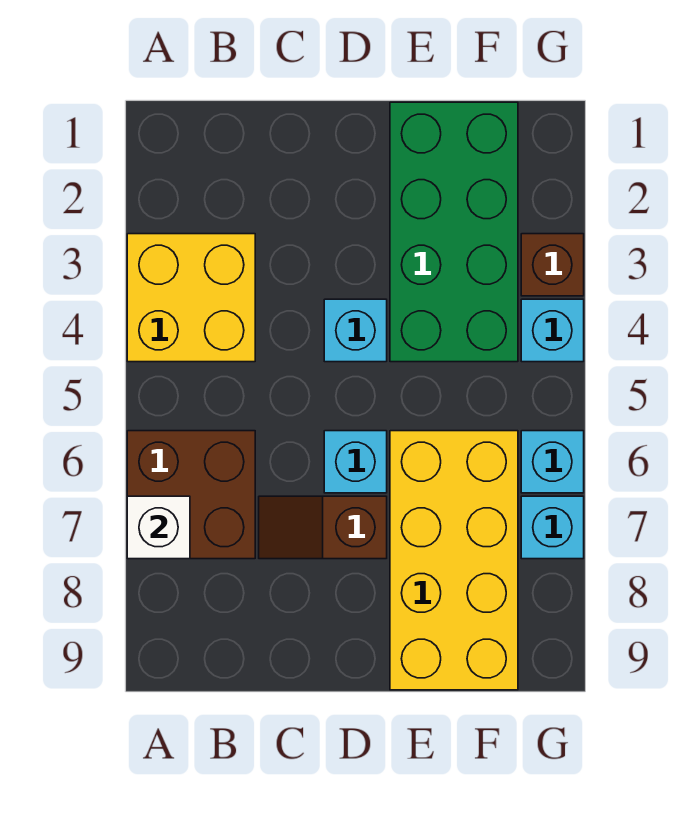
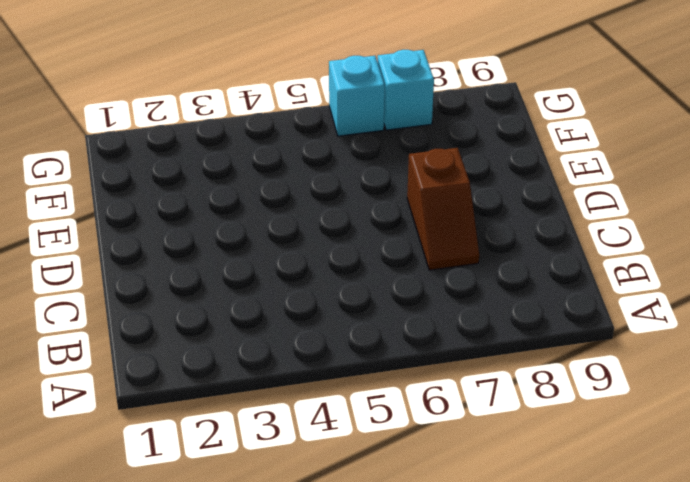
none -> yellow 2x2 brick [127,234,255,362]
none -> brown 2x2 brick [127,431,255,559]
none -> cyan 1x1 brick [324,299,387,362]

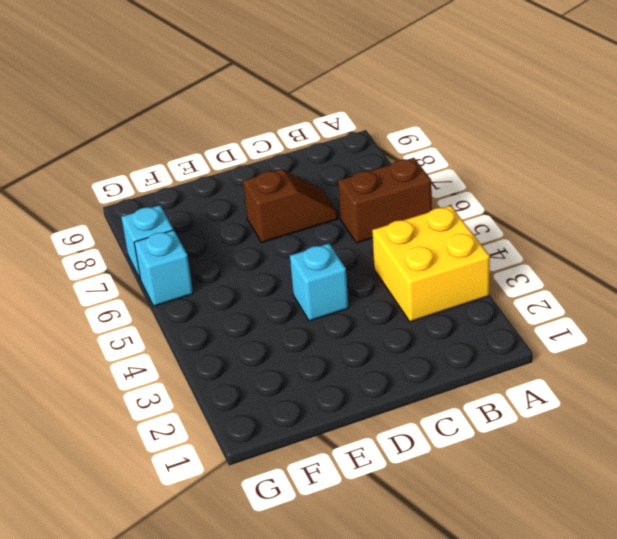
brown 1x2 brick [338,158,432,243] -> brown 2x2 brick [127,431,255,559]
none -> cyan 1x1 brick [324,431,387,493]
none -> green 2x4 brick [390,102,518,362]
none -> yellow 2x4 brick [390,431,518,690]

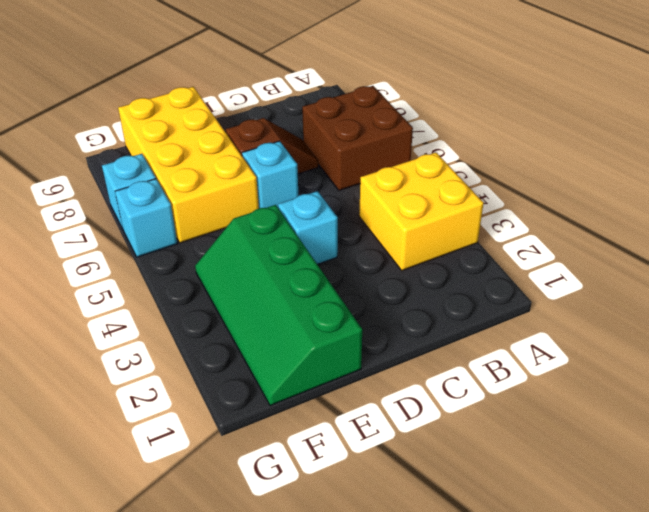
green 2x4 slope [195,205,362,406] -> green 2x4 brick [390,102,518,362]
none -> brown 1x1 brick [521,234,584,296]
none -> cyan 1x1 brick [521,299,584,362]
none -> white 1x1 brick [127,496,190,559]

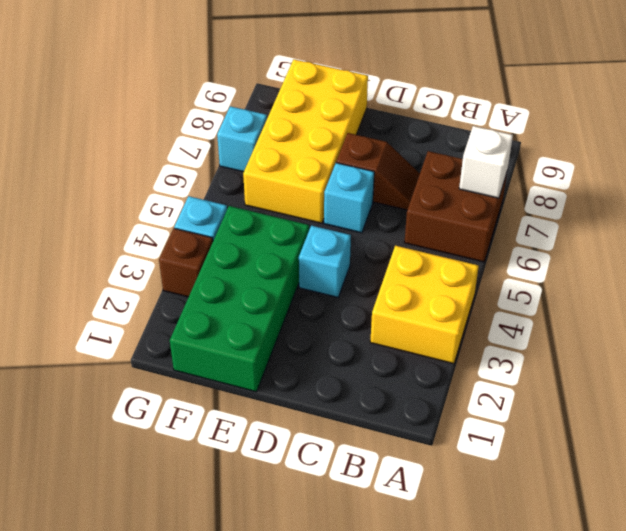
none -> cyan 1x1 brick [521,431,584,493]

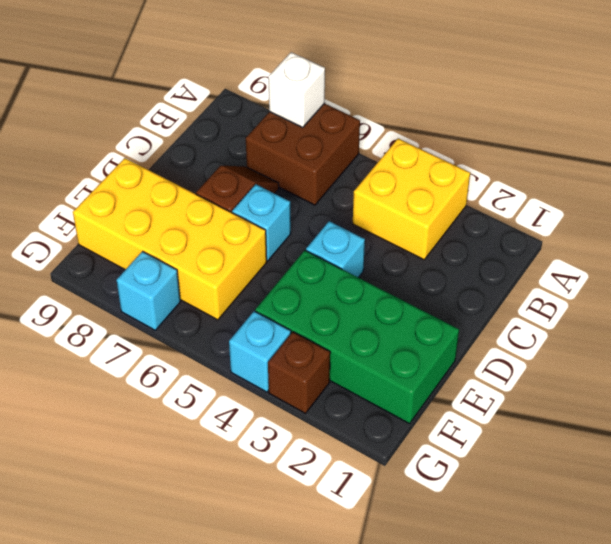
none -> cyan 1x1 brick [521,431,584,493]

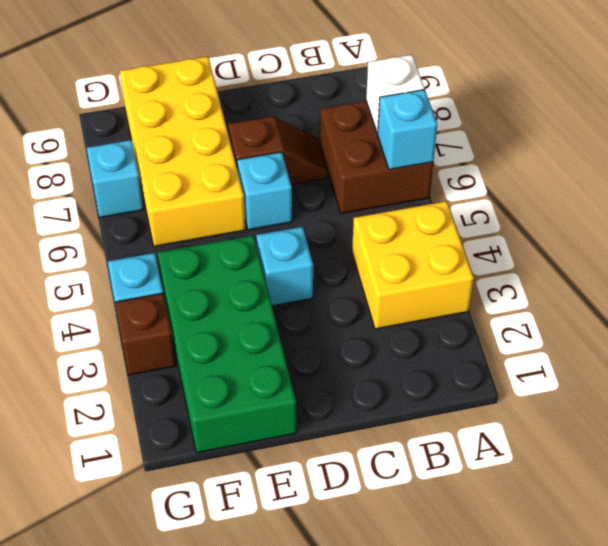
cyan 1x1 brick [378,90,437,170] -> cyan 1x1 brick moved to [521,431,584,493]

